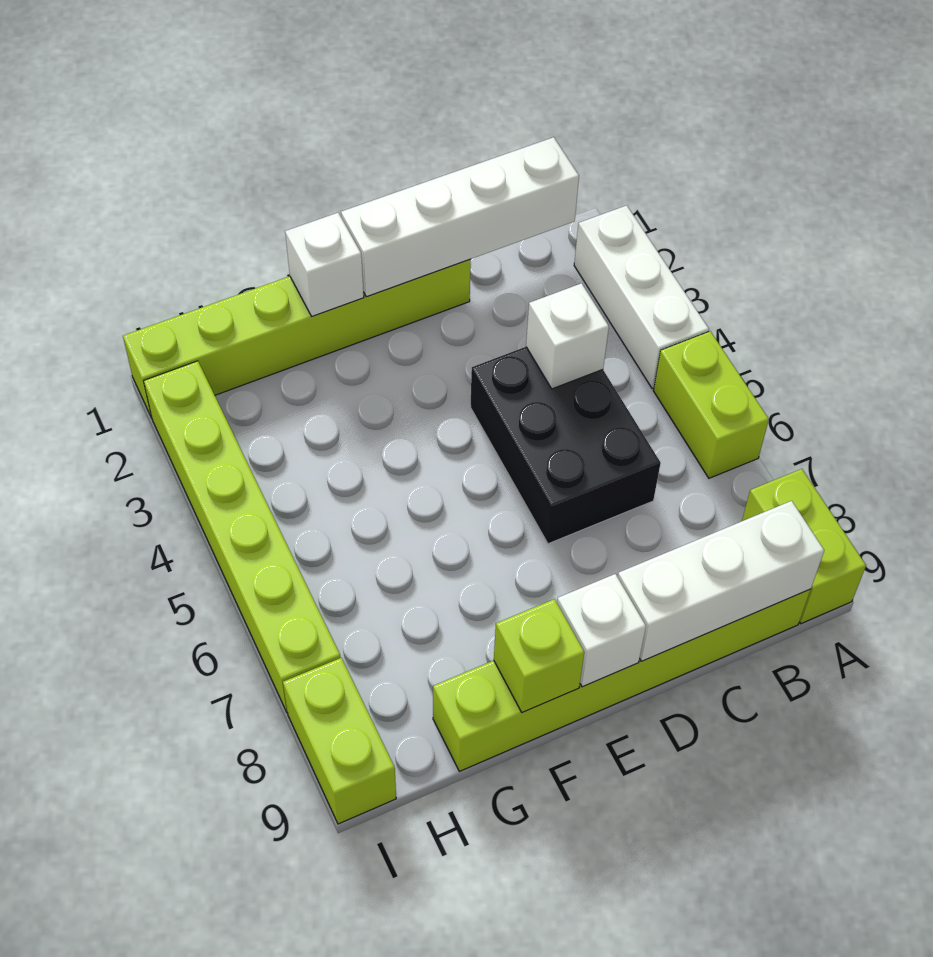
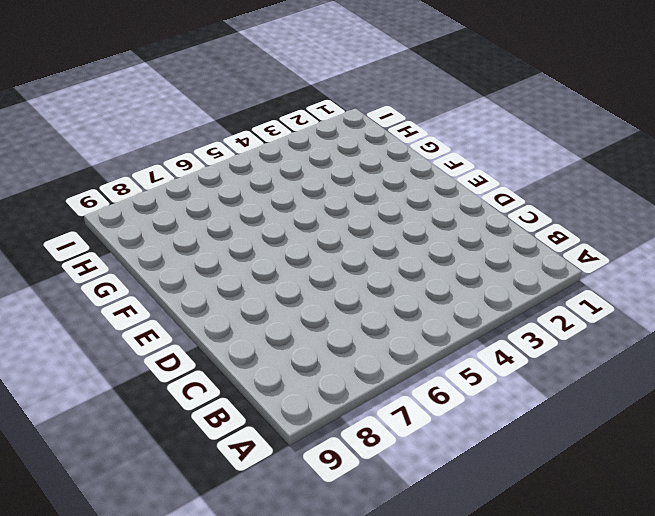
none -> white 1x3 brick [574,205,709,389]
none -> lime 1x2 brick [653,331,769,478]
none -> lime 1x2 brick [742,469,866,624]

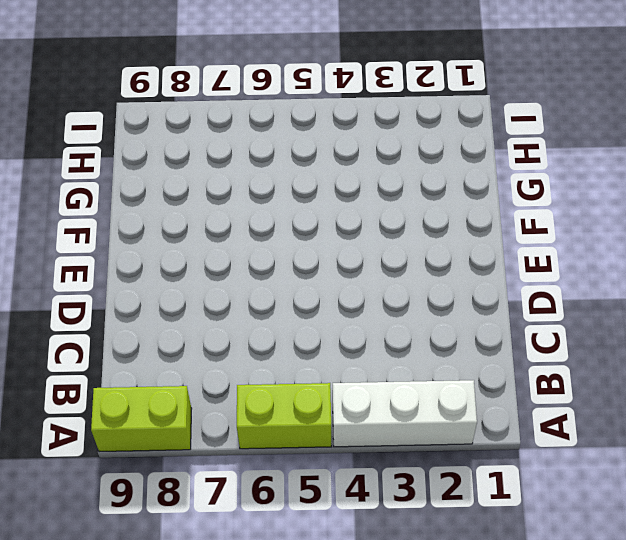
none -> lime 1x6 brick [433,589,811,771]
none -> black 2x3 brick [470,347,661,544]
none -> lime 1x6 brick [123,259,471,418]

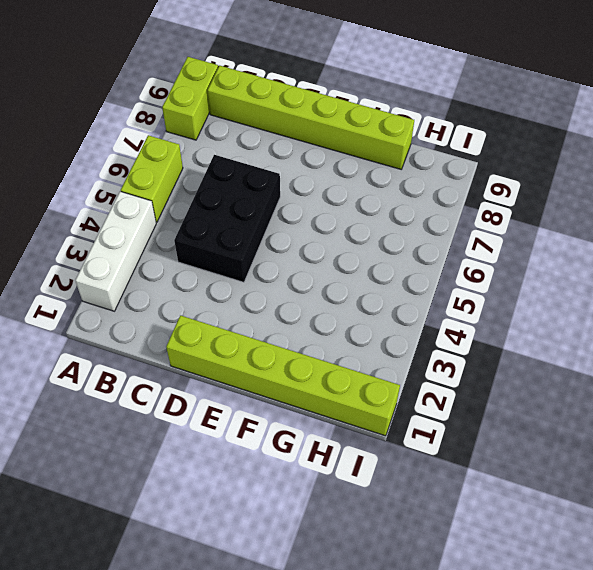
none -> lime 1x6 brick [144,361,341,712]
none -> lime 1x2 brick [283,658,396,824]
none -> white 1x4 brick [341,137,579,297]

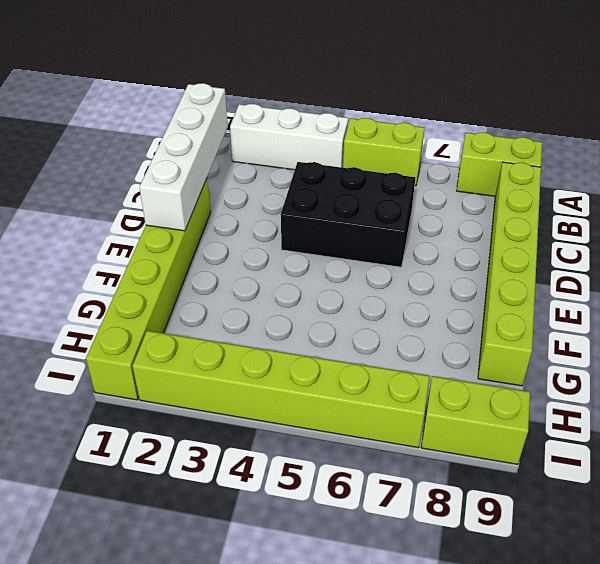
none -> white 1x3 brick [618,501,824,661]
none -> white 1x1 brick [526,283,609,389]
none -> white 1x1 brick [557,574,646,687]

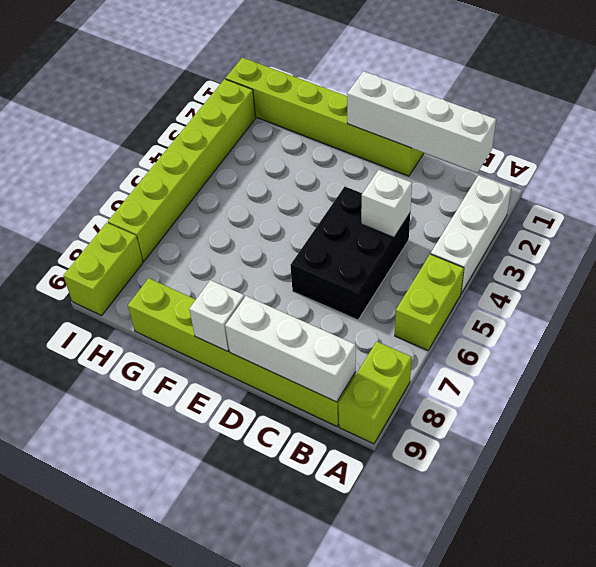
none -> white 1x1 brick [285,213,364,316]
none -> lime 1x1 brick [494,599,584,713]

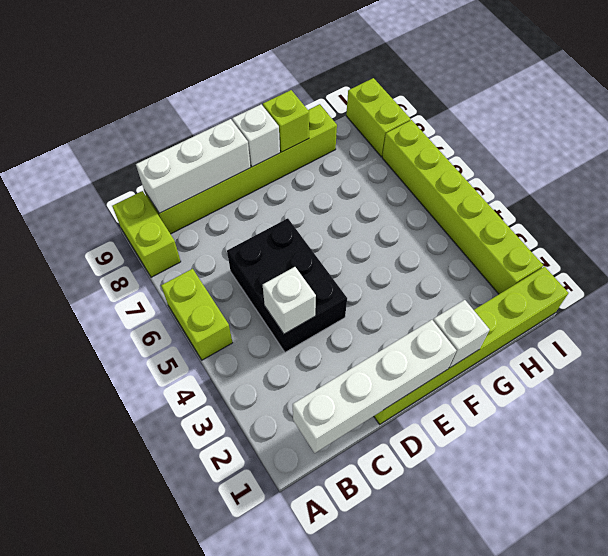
none -> white 1x3 brick [574,205,709,389]

